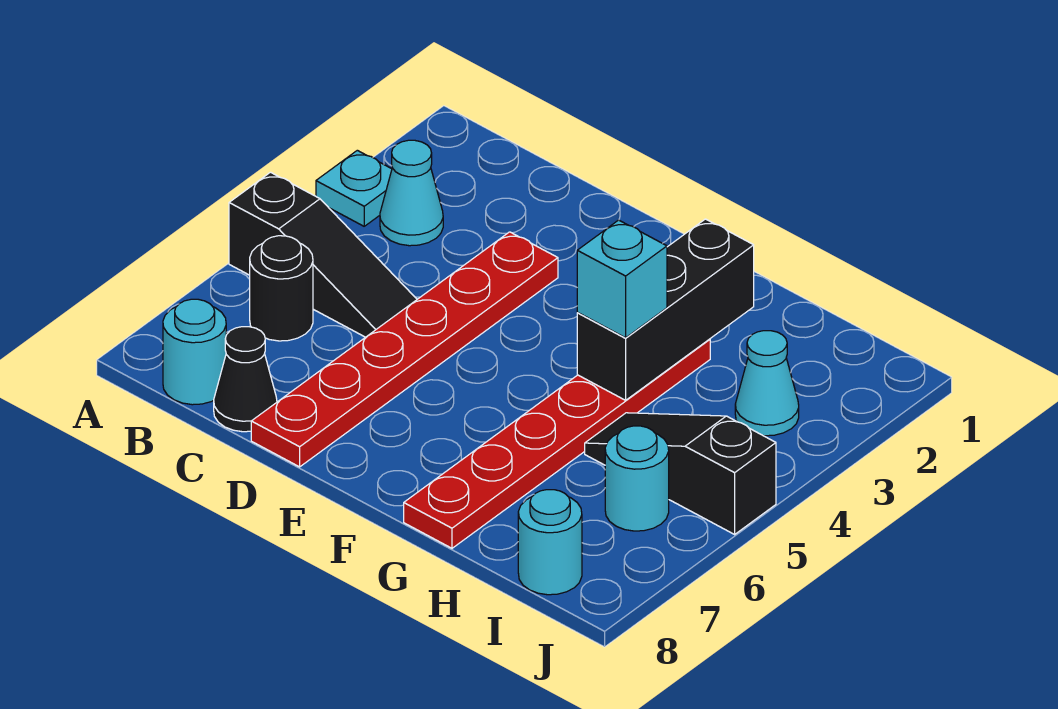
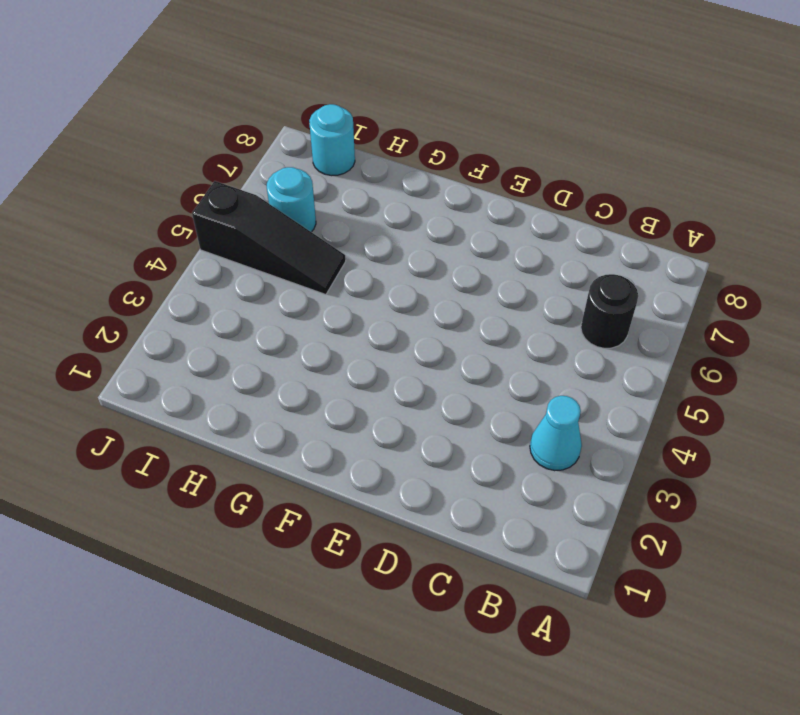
none -> cyan 1x1 plate [316,150,392,226]
none -> black 1x3 slope [229,172,417,337]
none -> cyan 1x1 round brick [163,299,226,405]

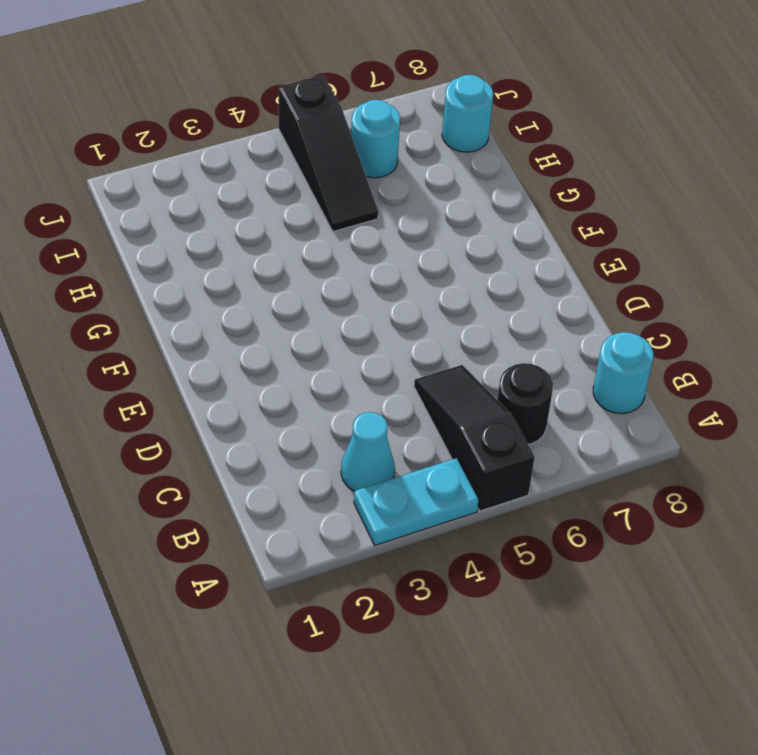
cyan 1x2 plate [354,458,479,545] -> cyan 1x1 plate [316,150,392,226]
none -> black 1x1 cone [214,327,277,432]
none -> red 1x6 plate [251,232,558,467]
none -> red 1x6 plate [404,339,710,548]

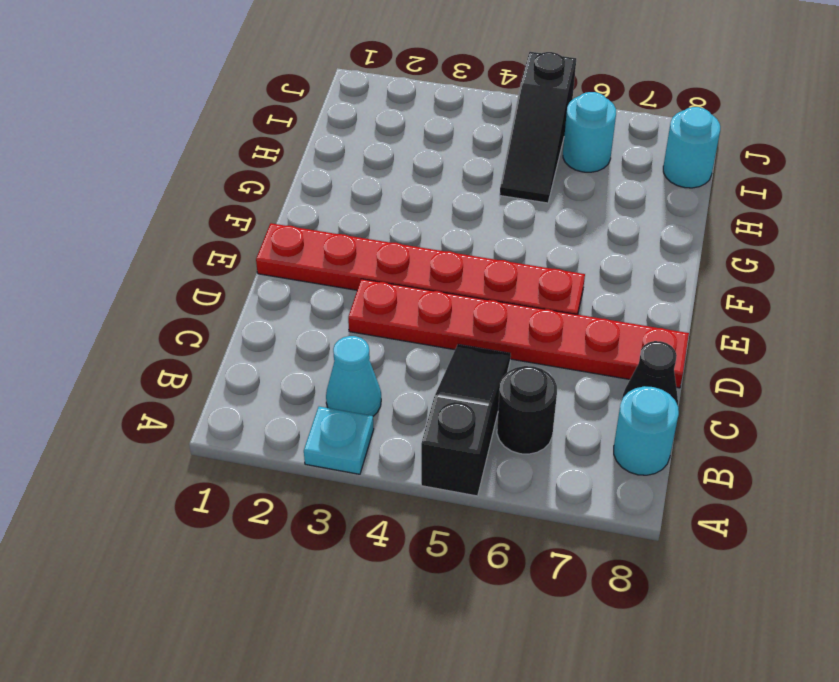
red 1x6 plate [256,223,585,315] -> red 1x6 plate moved to [404,339,710,548]
none -> cyan 1x1 cone [735,331,799,436]
none -> black 1x3 brick [577,219,754,400]
none -> cyan 1x1 brick [577,220,667,338]

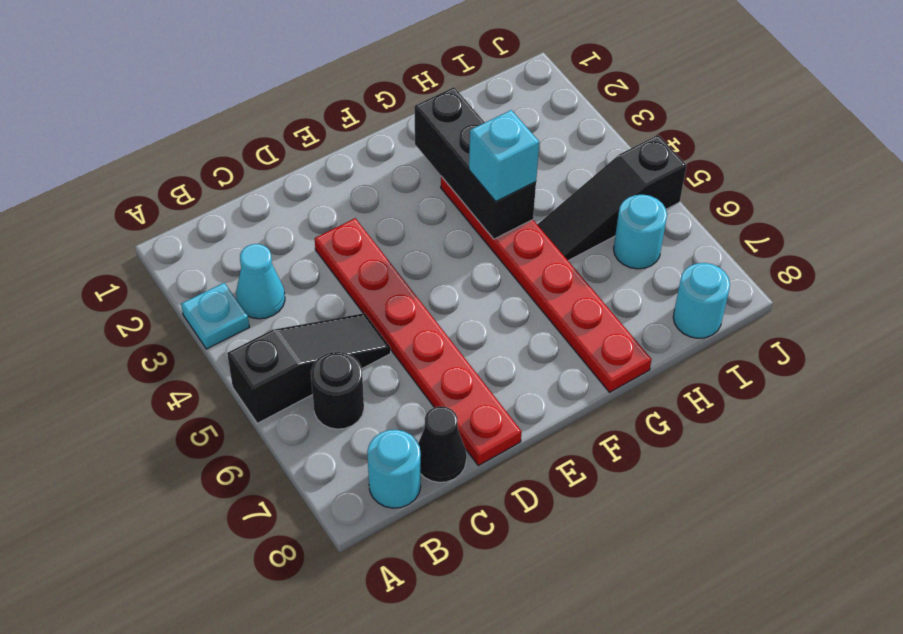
none -> cyan 1x1 cone [735,331,799,436]

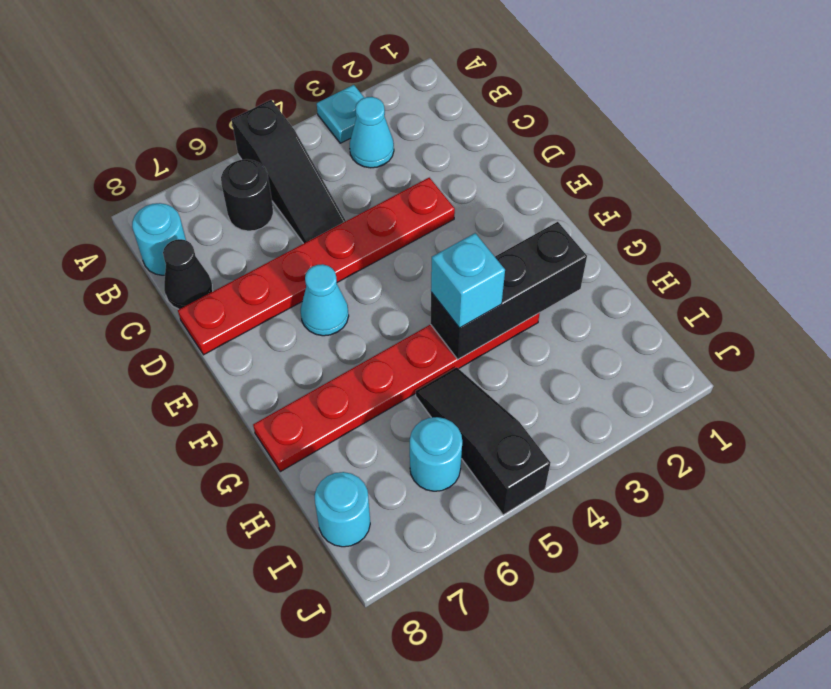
cyan 1x1 cone [301,264,349,336] -> cyan 1x1 cone moved to [735,331,799,436]

